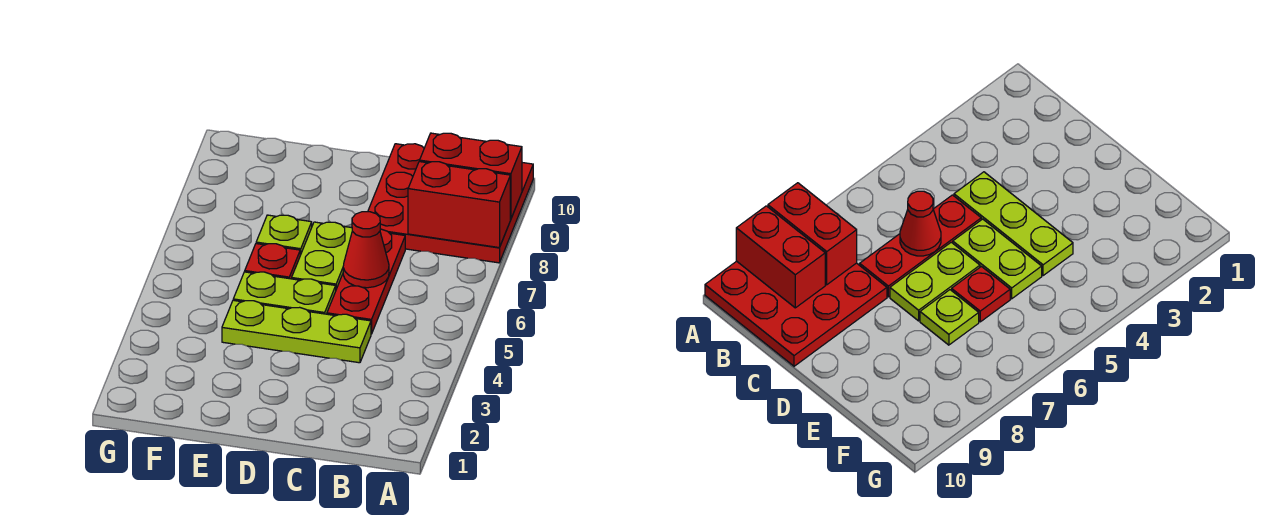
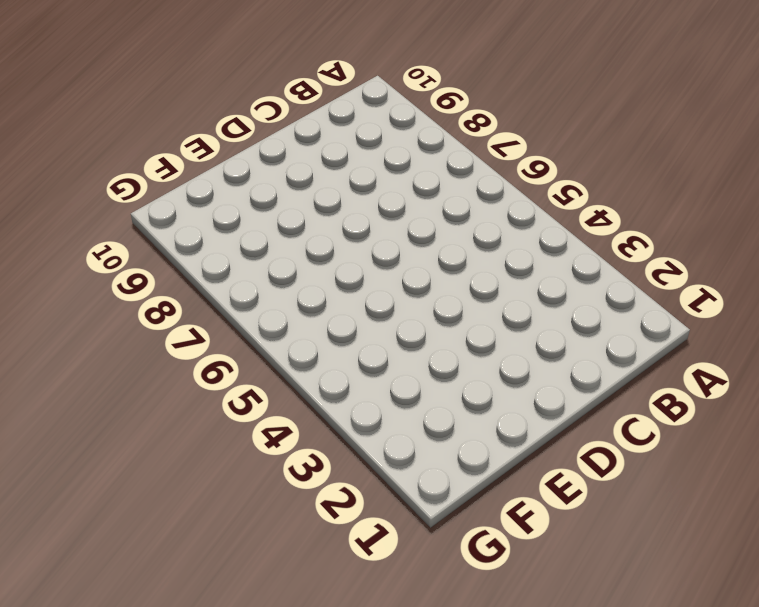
none -> red 3x3 plate [368,144,533,263]
none -> lime 1x3 plate [222,300,371,363]

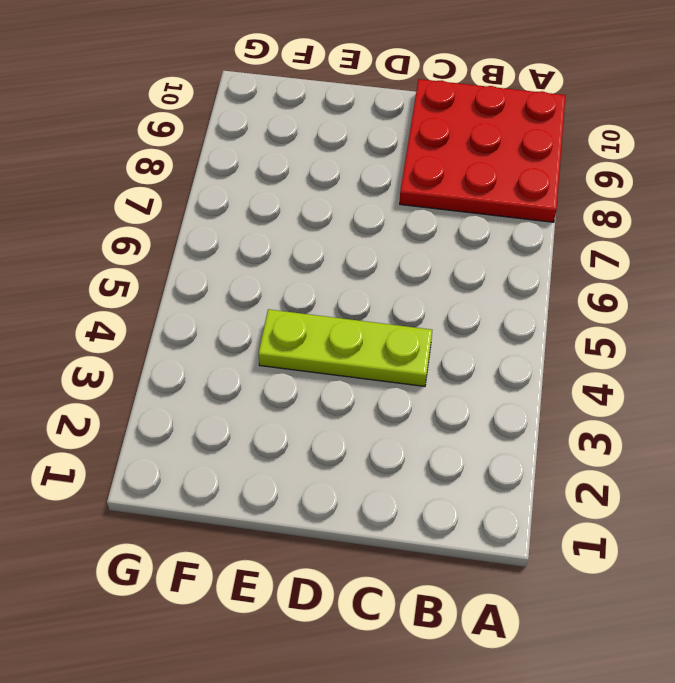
none -> red 1x3 plate [327,229,405,334]
none -> lime 1x2 plate [233,272,336,314]

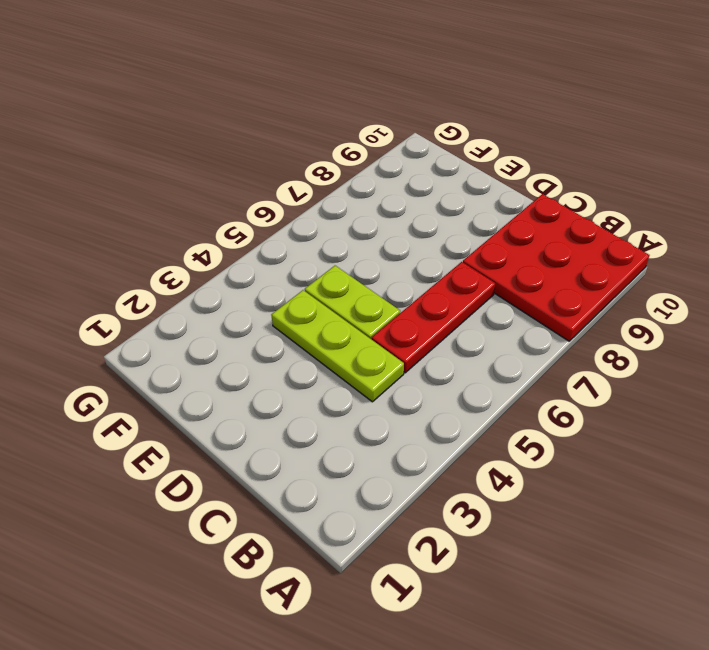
none -> lime 1x2 plate [292,222,352,289]
none -> red 1x1 plate [245,244,300,279]

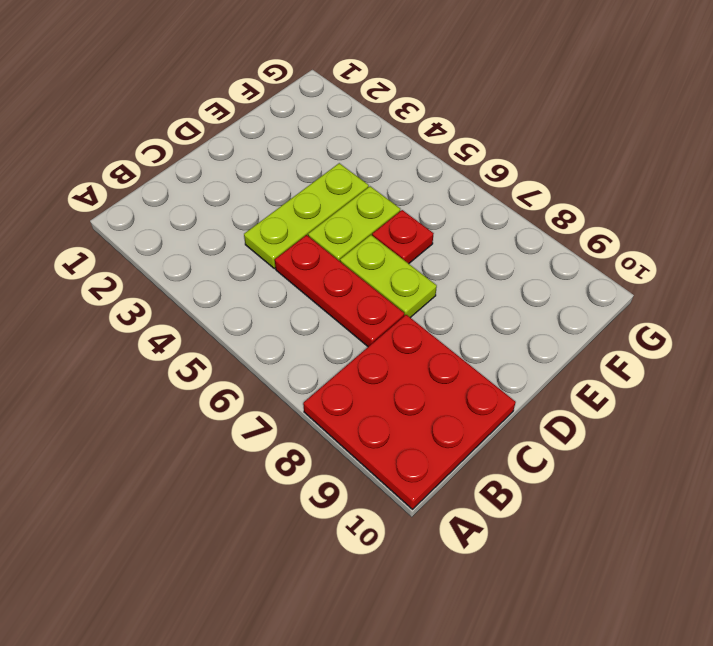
none -> lime 1x1 plate [256,215,312,255]
none -> red 1x2 brick [408,162,510,248]

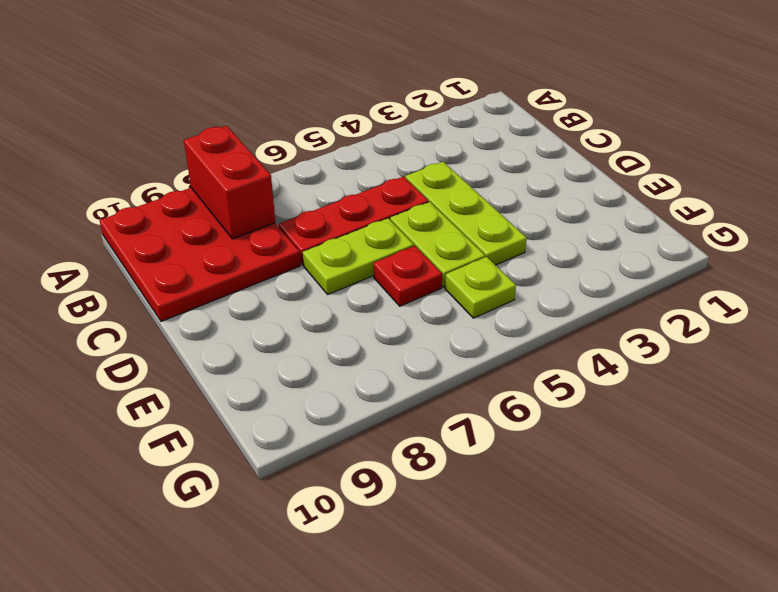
lime 1x1 plate [445,257,516,318] -> lime 1x1 plate moved to [256,215,312,255]
none -> red 1x2 brick [420,133,522,219]
none -> red 1x1 cone [343,212,389,288]

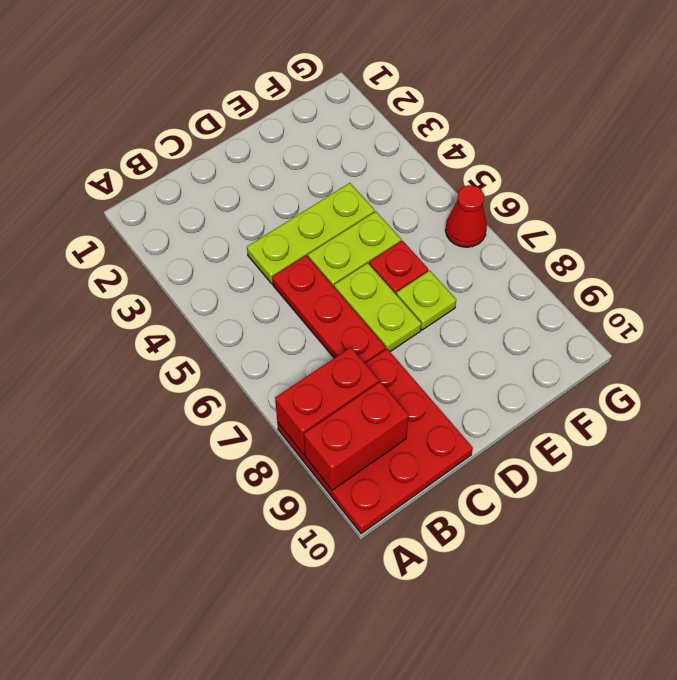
red 1x1 cone [445,185,487,247] -> red 1x1 cone moved to [343,212,389,288]

